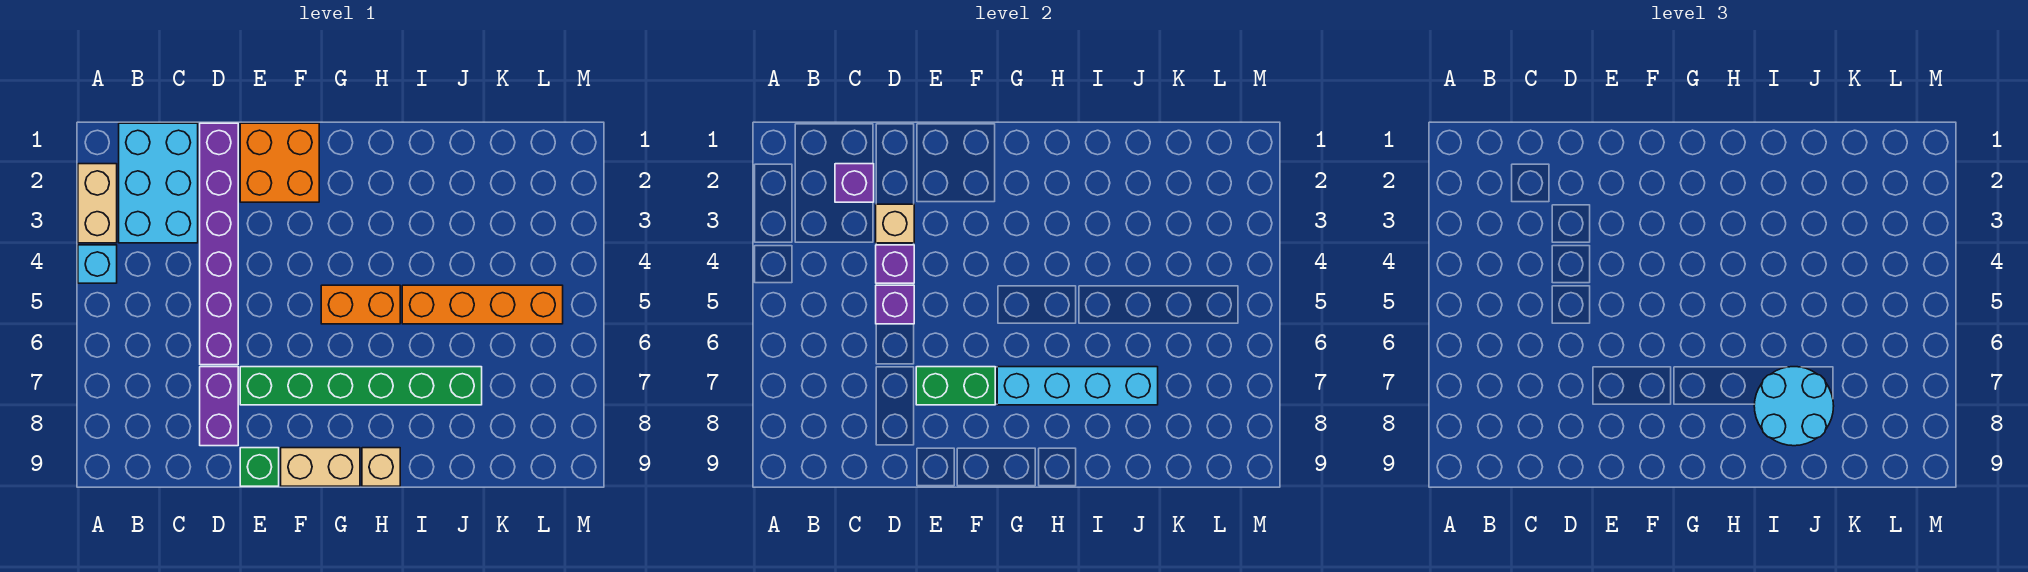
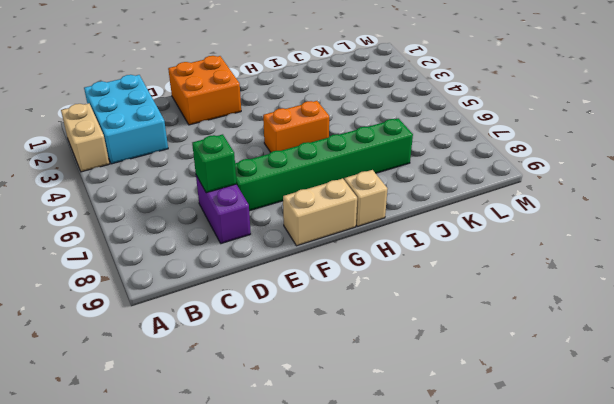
green 1x1 brick [192,134,237,193] -> green 1x1 brick moved to [240,448,279,486]
none -> cyan 1x1 brick [78,245,117,283]
none -> purple 1x6 brick [200,123,238,365]
none -> orange 1x4 brick [402,285,563,324]

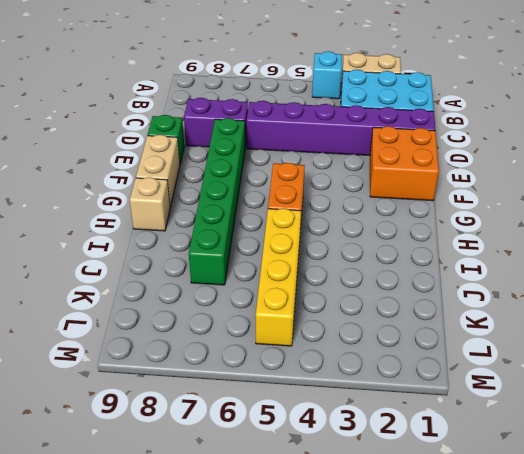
yellow 1x4 brick [256,208,301,346] -> orange 1x4 brick [402,285,563,324]
none -> purple 1x1 brick [835,164,874,202]
none -> tan 1x1 brick [876,204,914,243]
none -> purple 1x1 brick [876,245,914,283]

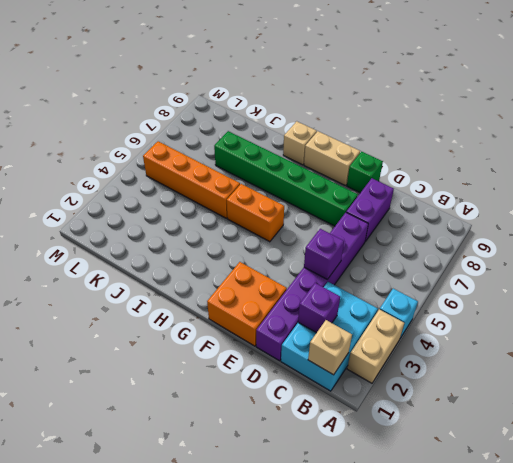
tan 1x1 brick [308,320,352,375] -> tan 1x1 brick moved to [876,204,914,243]
none -> purple 1x1 brick [876,285,914,324]
none -> green 1x2 brick [916,367,995,405]
none -> cyan 1x4 brick [997,367,1158,405]

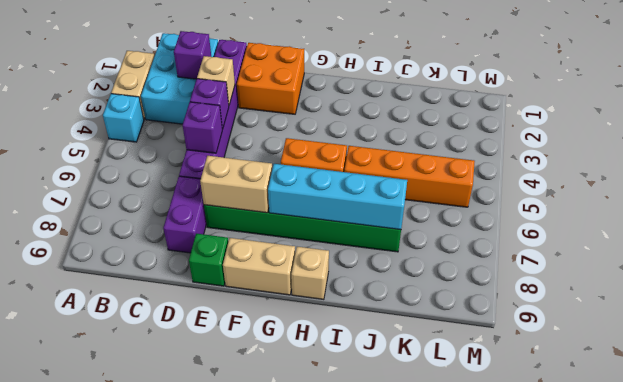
tan 1x2 brick [200,156,272,213] -> green 1x2 brick [916,367,995,405]
none -> cyan 2x2 round brick [1754,367,1834,446]

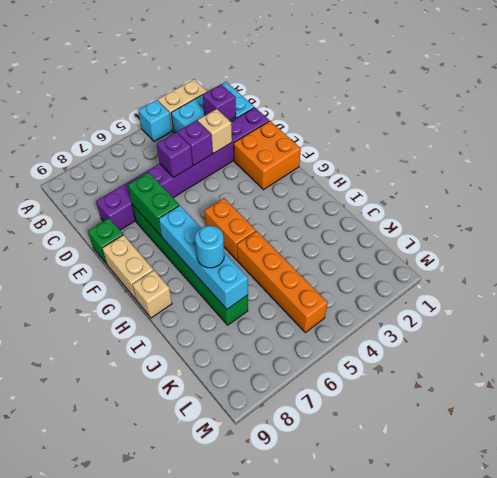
cyan 1x1 round brick [195,226,224,268] -> cyan 2x2 round brick [1754,367,1834,446]

